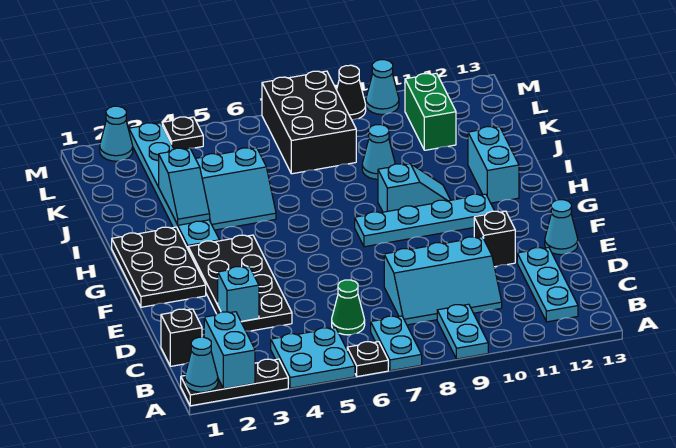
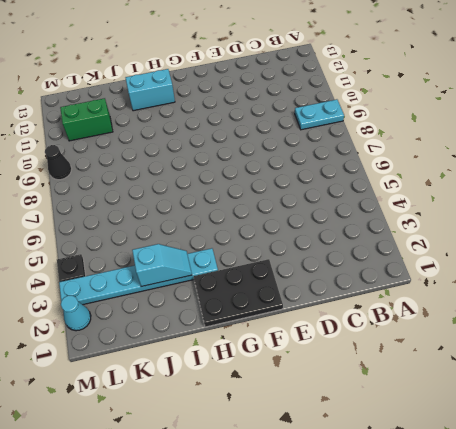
none -> black 1x3 plate [181,359,288,406]
none -> cyan 2x2 plate [271,328,355,388]
none -> black 1x1 plate [347,342,388,377]

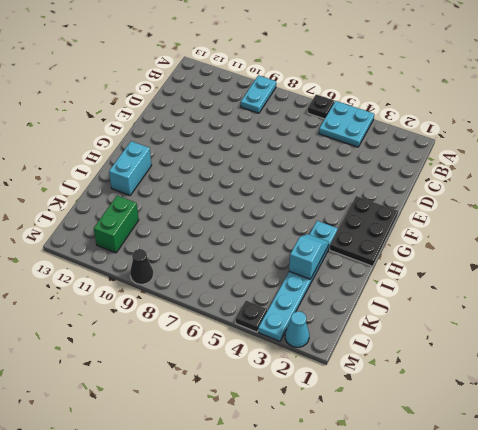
none -> black 1x3 plate [181,359,288,406]
none -> cyan 1x2 plate [371,316,422,371]
none -> cyan 1x3 plate [517,247,578,322]

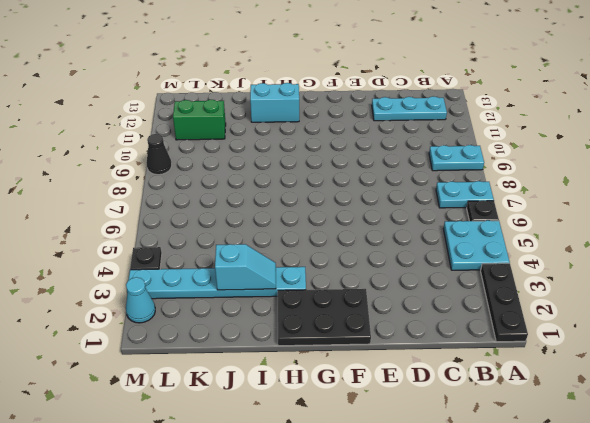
none -> black 1x1 brick [161,309,202,366]
none -> green 1x1 cone [332,280,365,335]
none -> cyan 2x3 slope [384,237,502,325]

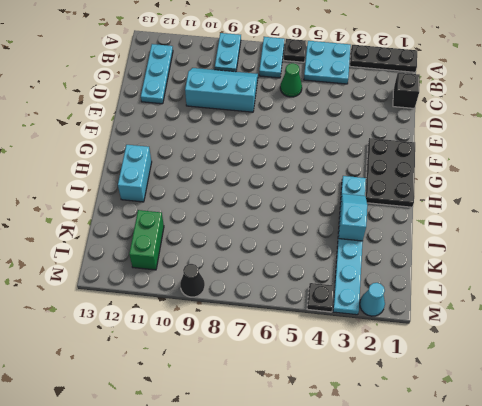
none -> black 2x4 plate [188,235,292,331]
none -> black 1x1 brick [474,211,515,267]
none -> cyan 1x1 cone [545,200,578,255]

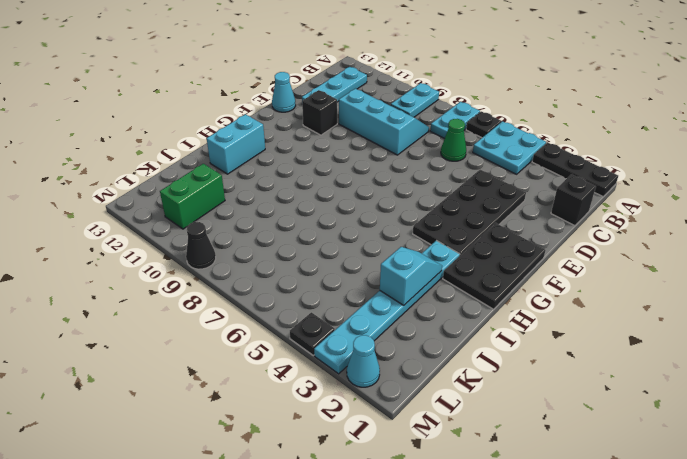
none -> cyan 1x4 plate [355,194,494,247]
none -> cyan 1x2 slope [378,164,450,212]
none -> cyan 2x2 slope [196,148,276,230]

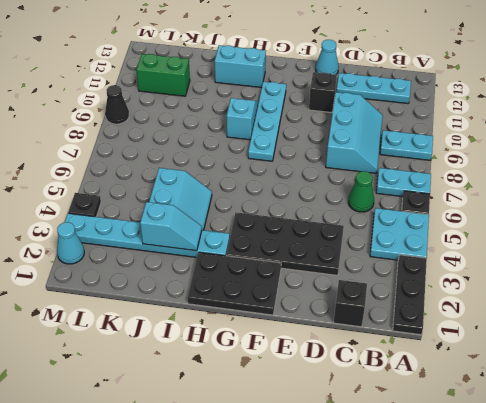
none -> cyan 1x1 cone [362,125,395,179]
none -> black 2x3 brick [262,71,356,174]
none -> cyan 1x1 cone [366,60,399,115]

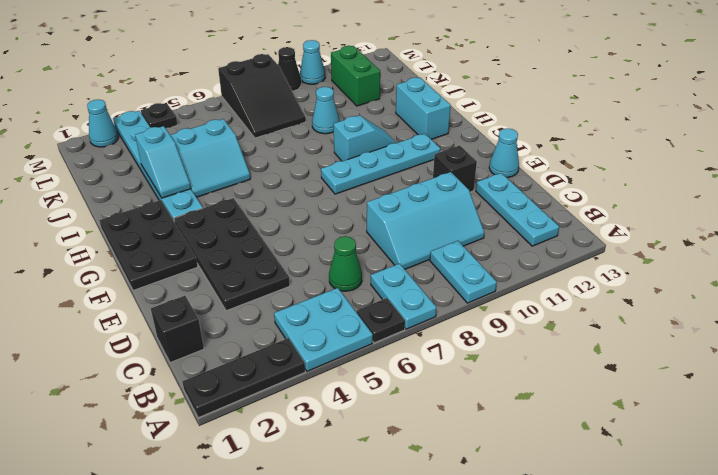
black 2x3 slope [218,54,306,138] -> black 2x3 brick [262,71,356,174]
none -> cyan 1x1 cone [185,337,218,392]
none -> cyan 1x2 brick [204,312,255,389]
none -> cyan 1x1 brick [218,267,259,321]

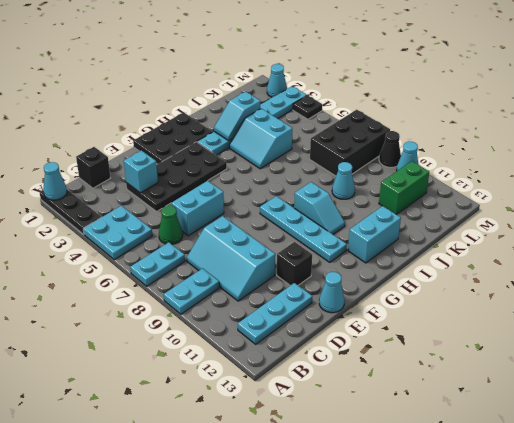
cyan 1x2 brick [171,181,224,236] -> cyan 1x2 brick moved to [204,312,255,389]
none -> black 1x1 plate [347,342,388,377]

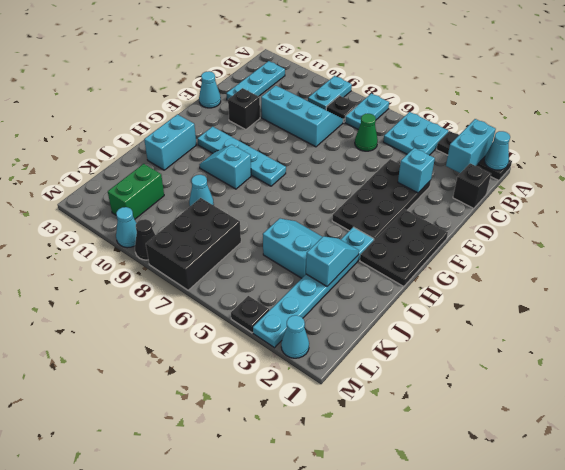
black 1x1 plate [326,96,357,122] -> black 1x1 plate moved to [347,342,388,377]

